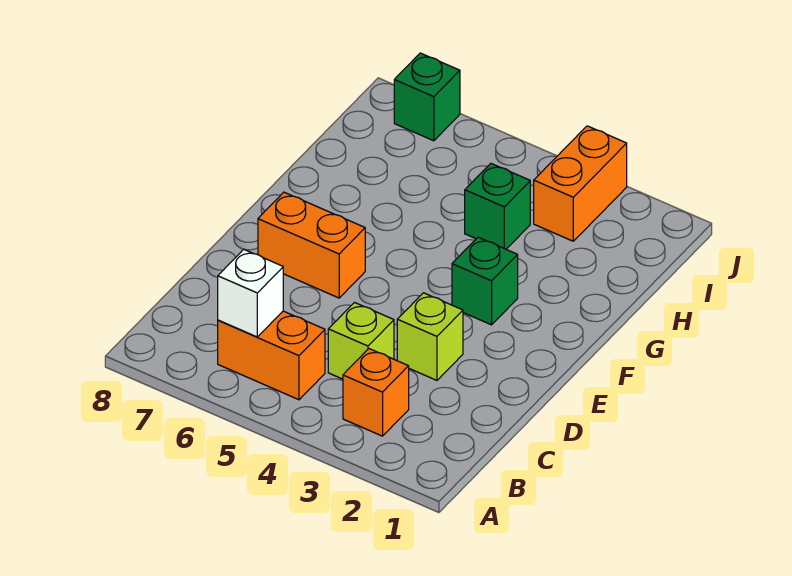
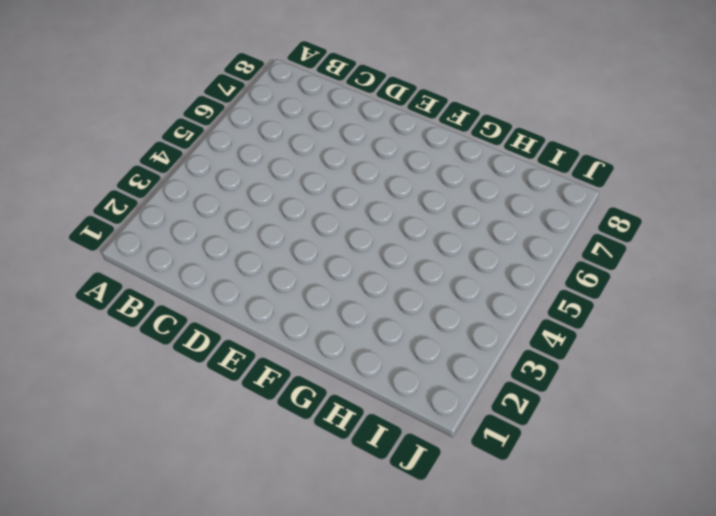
none -> orange 1x1 brick [343,349,409,436]
none -> orange 1x2 brick [218,311,325,400]

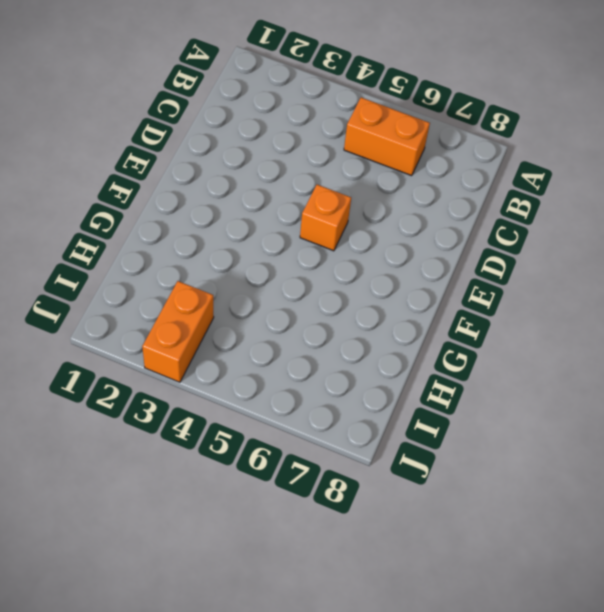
orange 1x1 brick [300,185,351,251] -> orange 1x1 brick moved to [343,349,409,436]
none -> lime 1x1 brick [328,303,394,379]
none -> lime 1x1 brick [397,293,463,380]

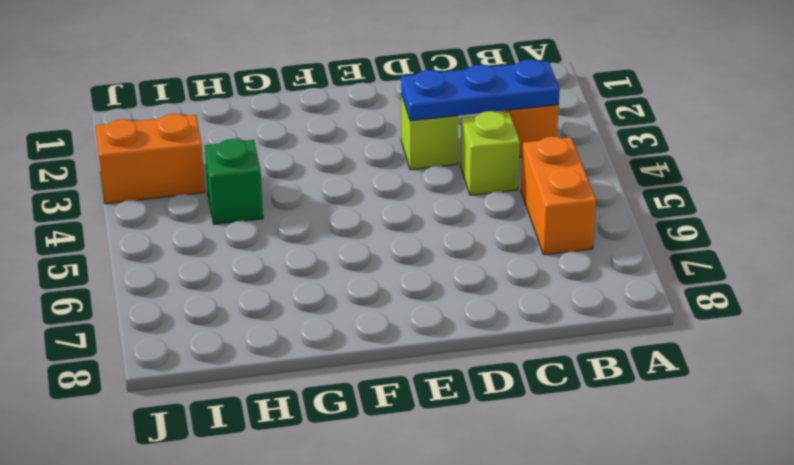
blue 1x3 plate [401,59,560,121] -> none
none -> orange 1x2 brick [258,192,365,298]
none -> green 1x1 brick [452,237,518,325]

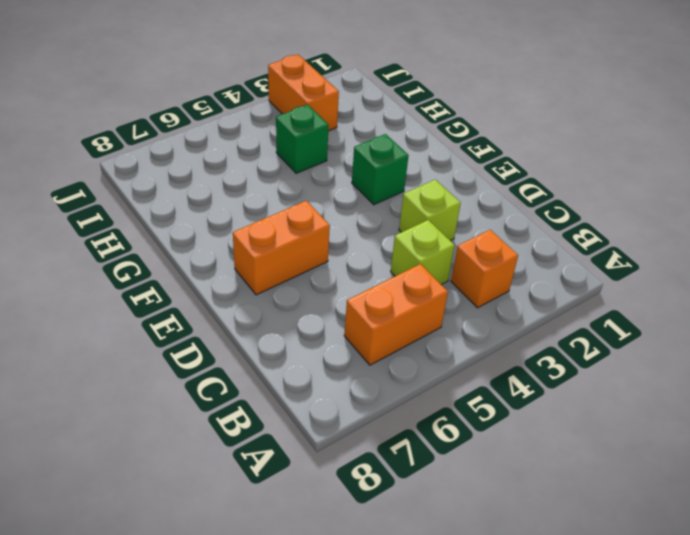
none -> green 1x1 brick [394,53,460,141]
none -> white 1x1 brick [218,249,283,337]

